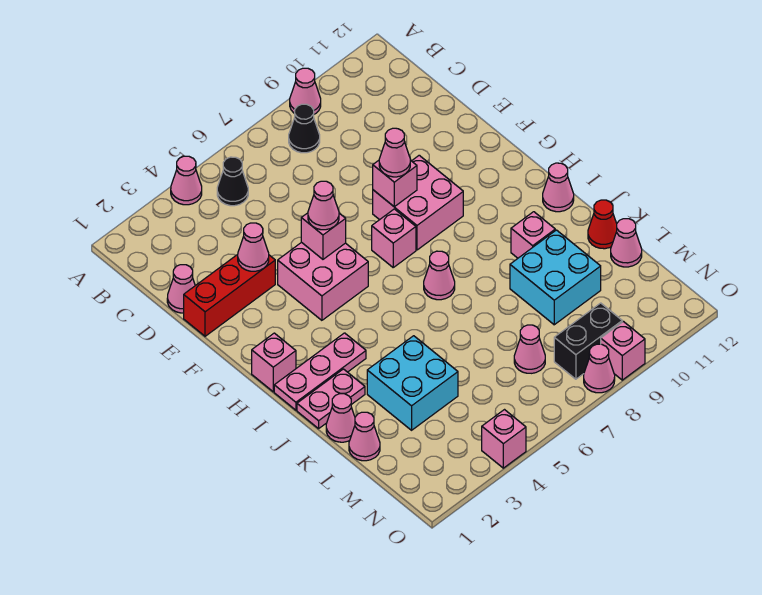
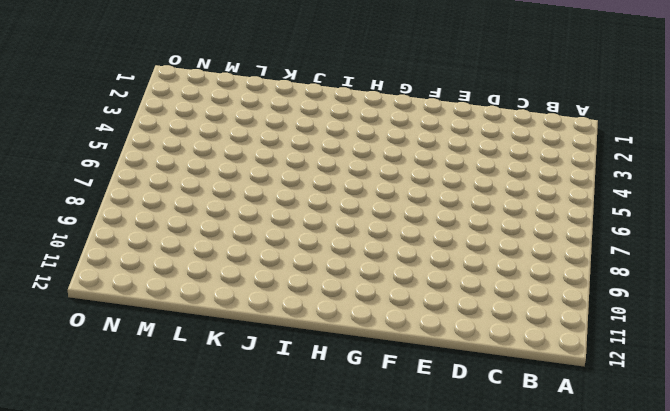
none -> pink 1x1 cone [171,156,202,205]
none -> pink 1x1 cone [290,68,321,114]
none -> black 1x1 cone [217,157,248,206]
none -> black 1x1 cone [289,104,320,153]

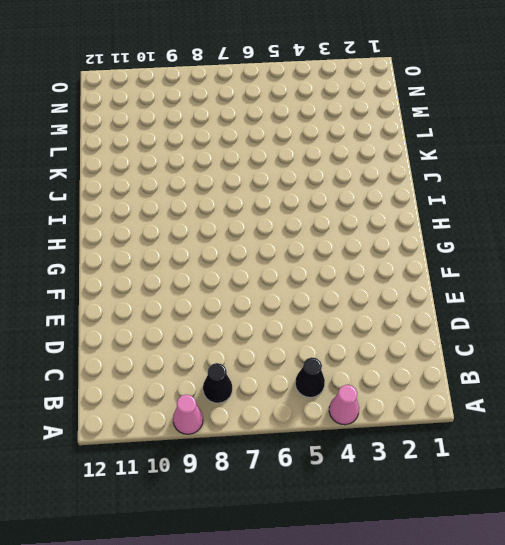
none -> pink 1x1 cone [167,265,195,313]
none -> red 1x3 brick [184,254,275,336]
none -> pink 2x2 brick [278,242,368,320]
none -> pink 2x2 brick [373,155,463,250]

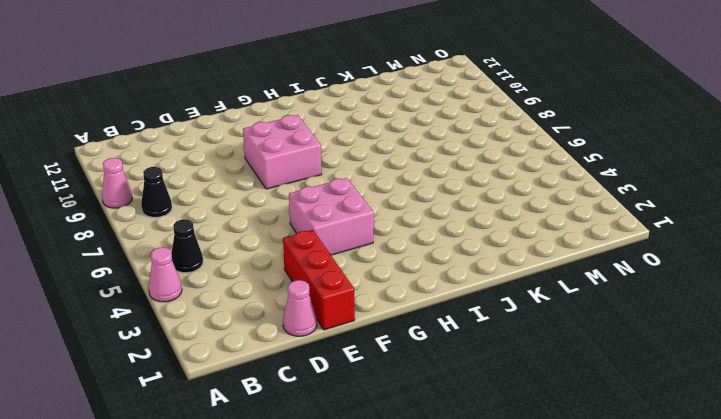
none -> pink 1x1 brick [372,209,416,267]
none -> pink 1x1 brick [252,333,296,392]
none -> pink 1x3 plate [274,333,366,410]
none -> pink 1x1 cone [424,251,455,300]

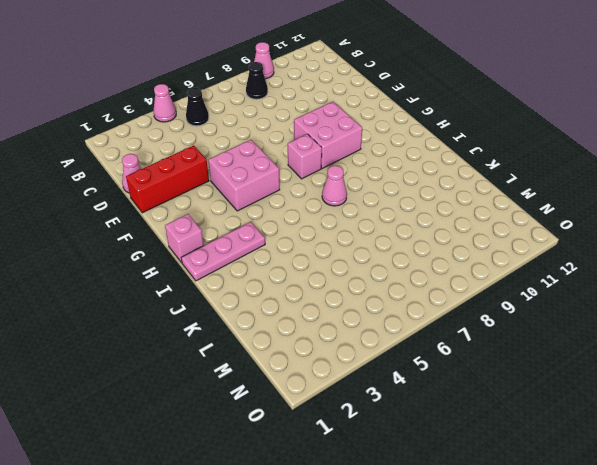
none -> pink 1x1 cone [543,163,574,212]
none -> pink 1x2 plate [297,369,365,429]
none -> pink 1x1 brick [511,212,555,258]
none -> pink 1x1 cone [326,394,355,442]

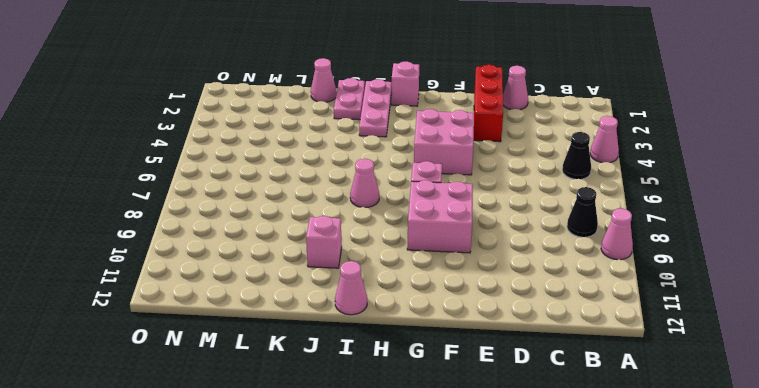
none -> cyan 2x2 brick [367,336,458,430]
none -> cyan 2x2 brick [510,230,601,325]
none -> red 1x1 cone [588,200,617,249]
none -> pink 1x1 cone [349,412,380,461]

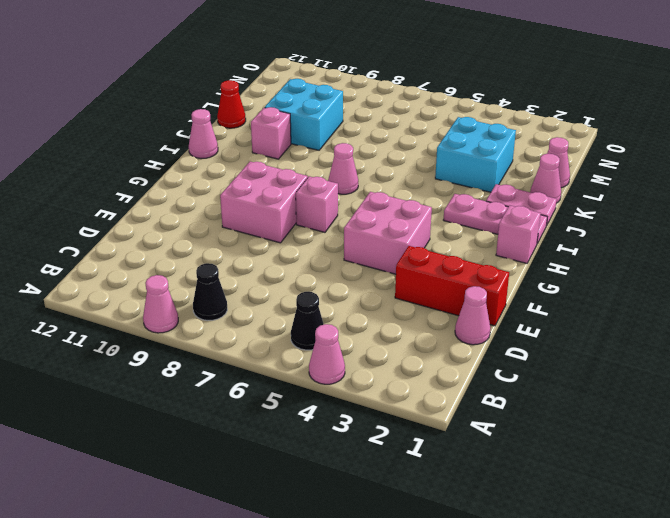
none -> pink 1x1 cone [611,219,642,267]
none -> pink 1x1 cone [514,325,545,373]
none -> black 1x2 brick [554,303,622,379]
none -> pink 1x1 brick [482,410,526,468]

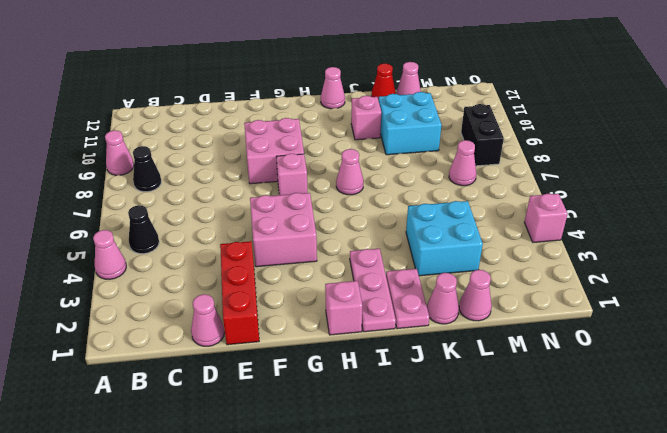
none -> pink 1x1 cone [584,344,615,393]
none -> pink 1x1 brick [601,322,645,380]
none -> pink 1x1 cone [238,223,269,271]
none -> pink 1x1 brick [301,213,346,259]

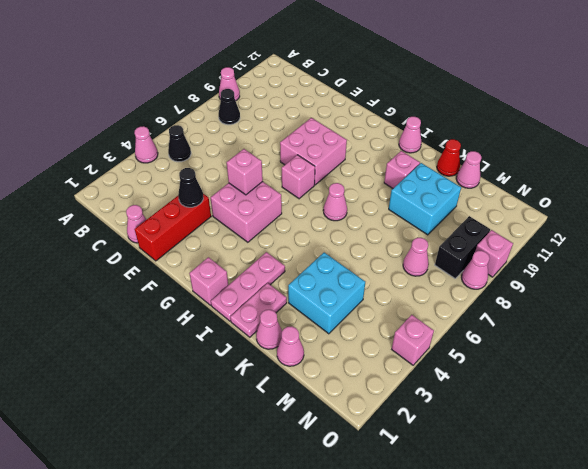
black 1x1 cone [178,168,203,207] -> pink 1x1 cone [238,223,269,271]
none -> pink 1x1 brick [373,160,417,207]
none -> pink 1x1 cone [308,181,339,230]
none -> pink 1x1 cone [379,128,410,177]

